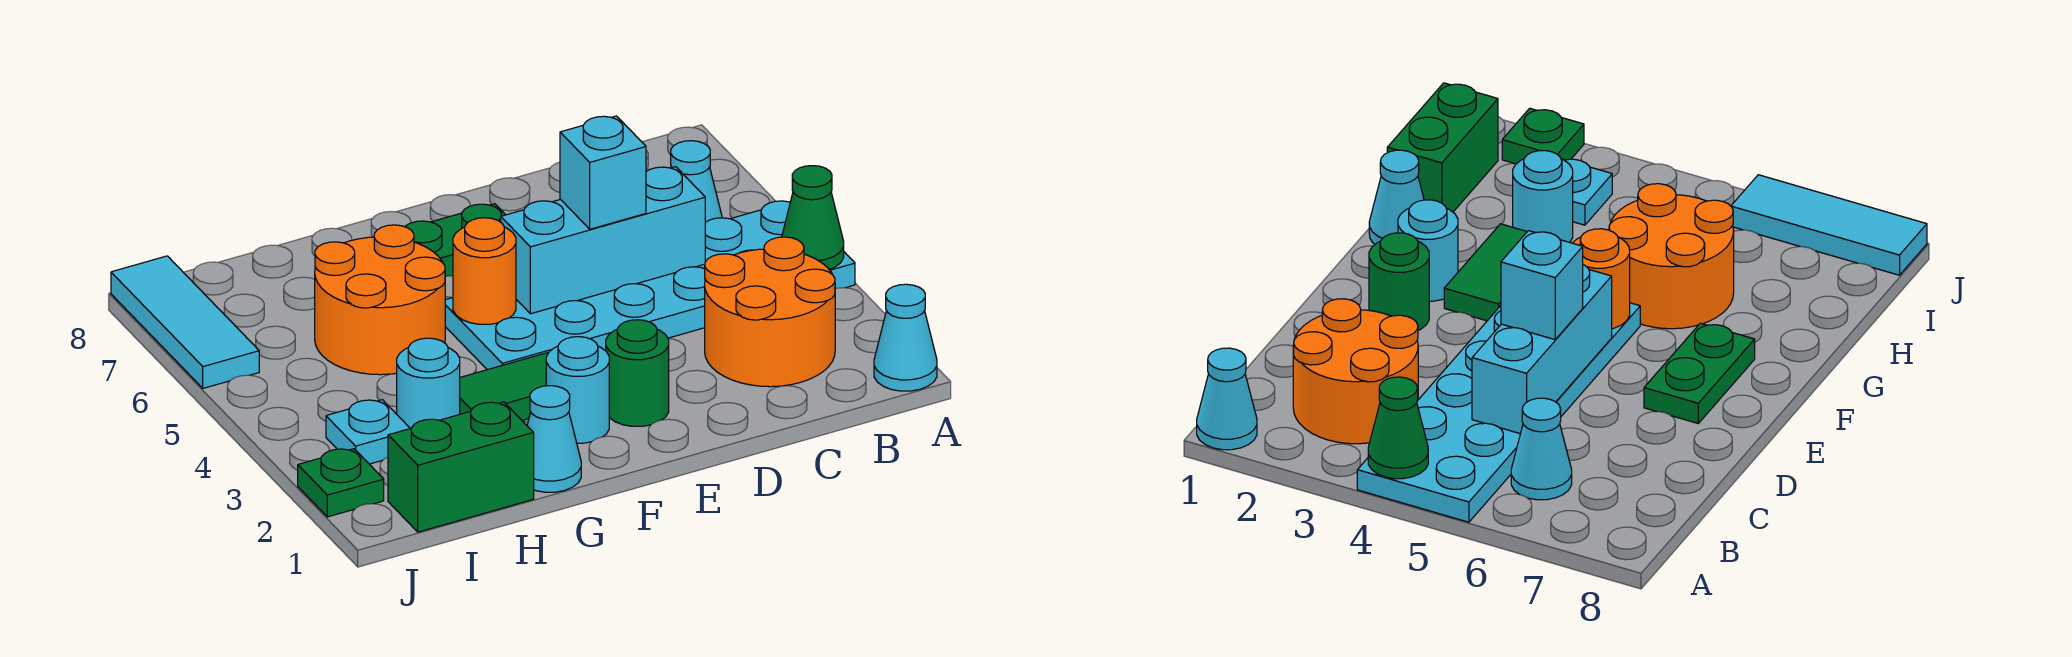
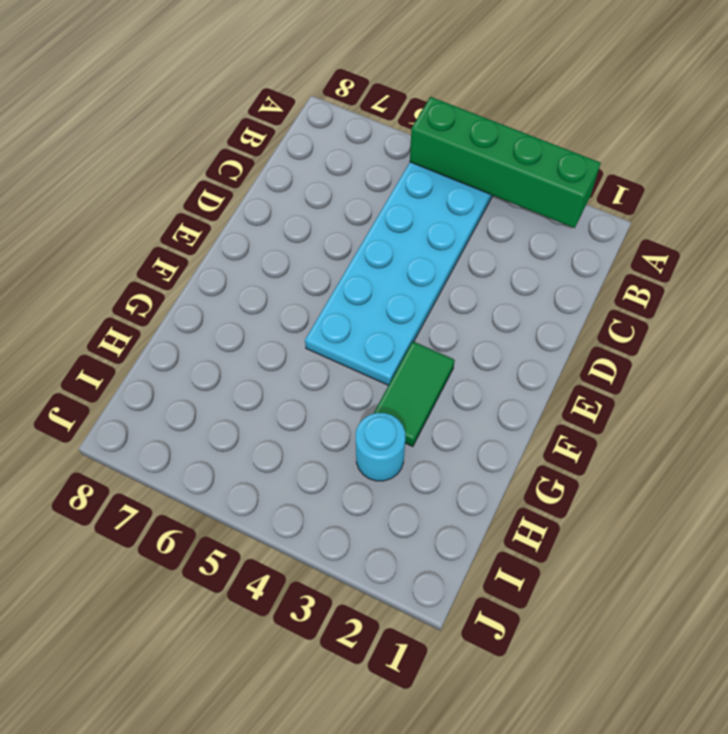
green 1x4 brick [410,97,601,228] -> green 1x1 cone [782,166,844,269]
none -> cyan 1x1 cone [874,284,937,391]
none -> orange 2x2 round brick [705,237,835,387]
none -> cyan 1x1 cone [671,141,722,222]

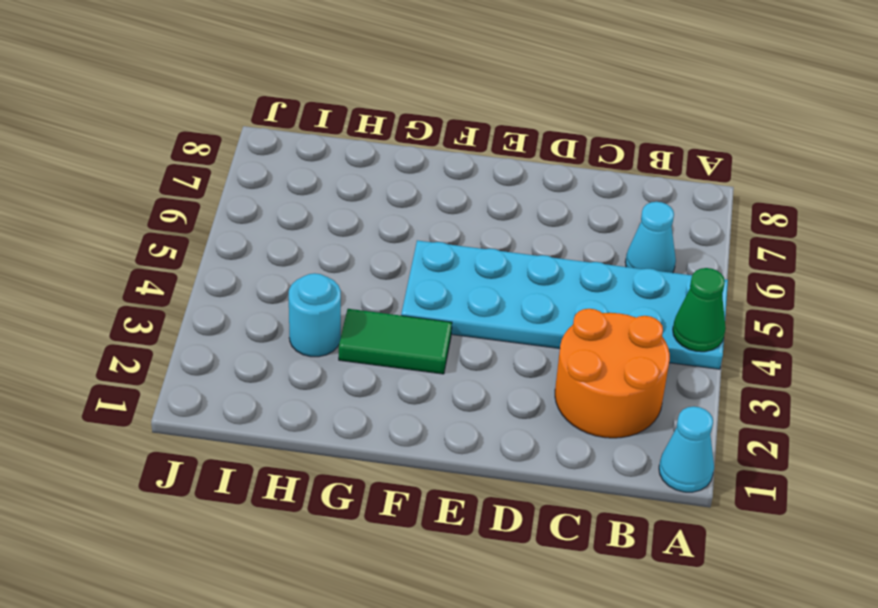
none -> green 1x1 round brick [606,320,669,426]
none -> green 1x2 plate [405,204,505,277]
none -> cyan 1x1 round brick [546,337,609,443]

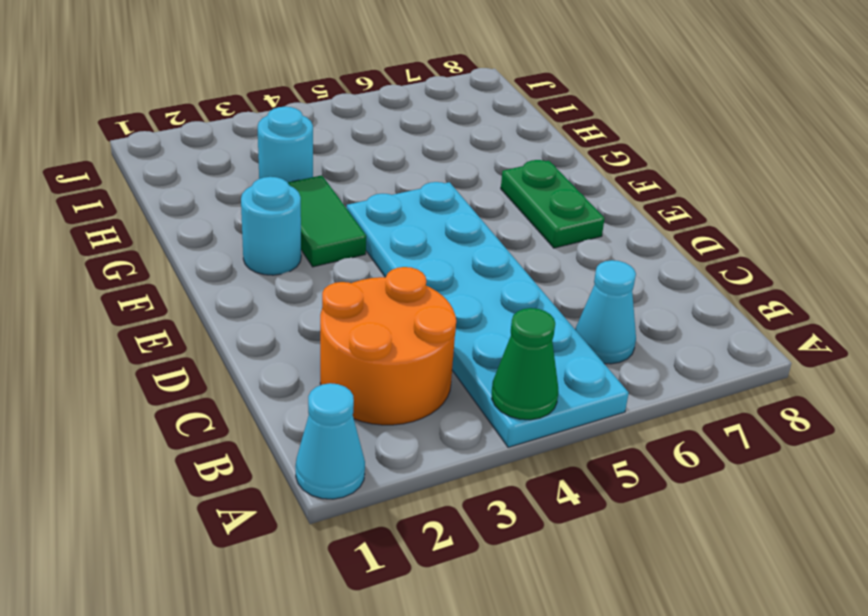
none -> green 1x1 round brick [606,320,669,426]
none -> cyan 1x1 cone [527,386,581,492]
none -> orange 2x2 round brick [315,225,445,375]

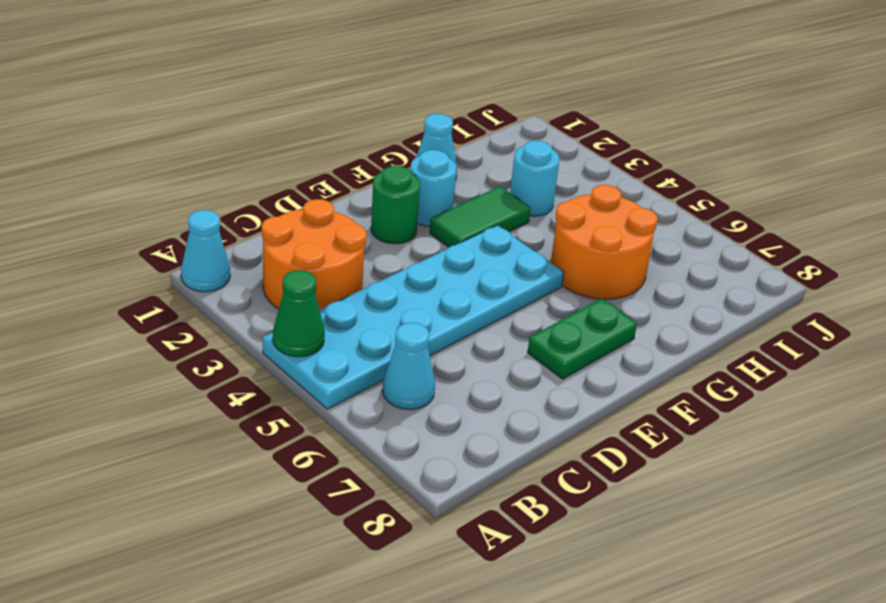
none -> green 1x2 brick [388,402,534,532]
none -> cyan 1x1 plate [326,400,410,464]
none -> green 1x1 plate [298,449,384,517]

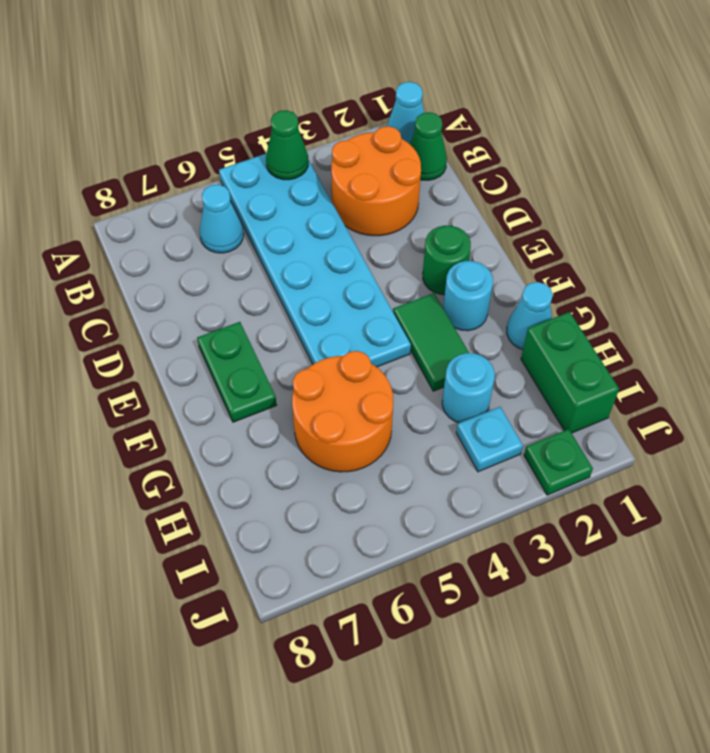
green 1x1 cone [410,112,447,180] -> none
none -> cyan 1x3 tile [111,256,259,388]
none -> cyan 1x3 brick [501,167,705,314]
none -> orange 1x1 round brick [453,218,516,324]

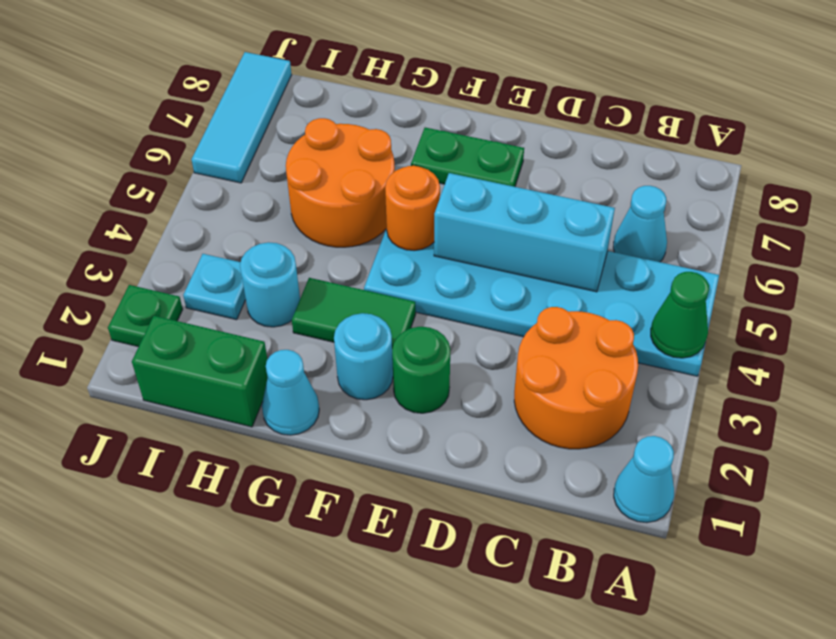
none -> cyan 1x1 brick [560,116,646,229]

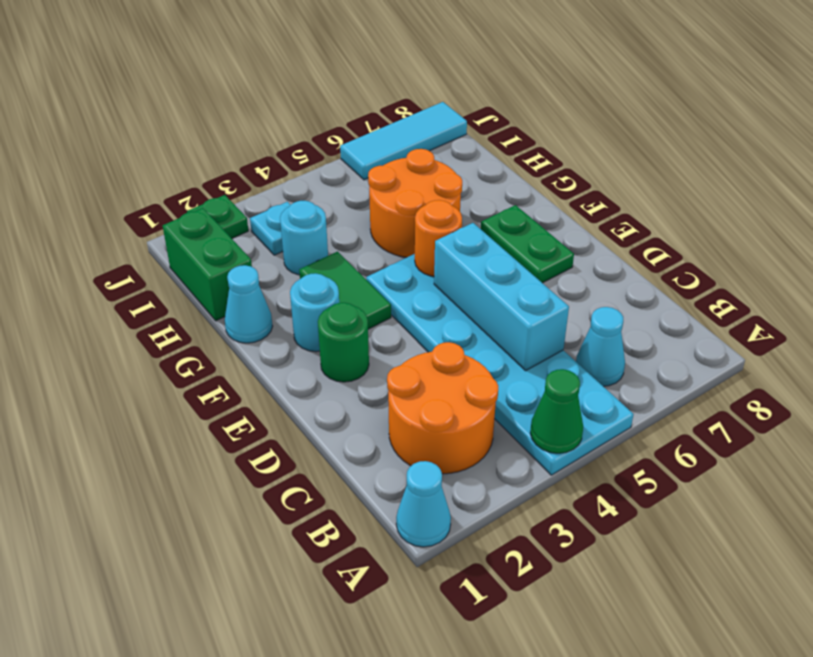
none -> cyan 1x1 brick [560,116,646,229]

